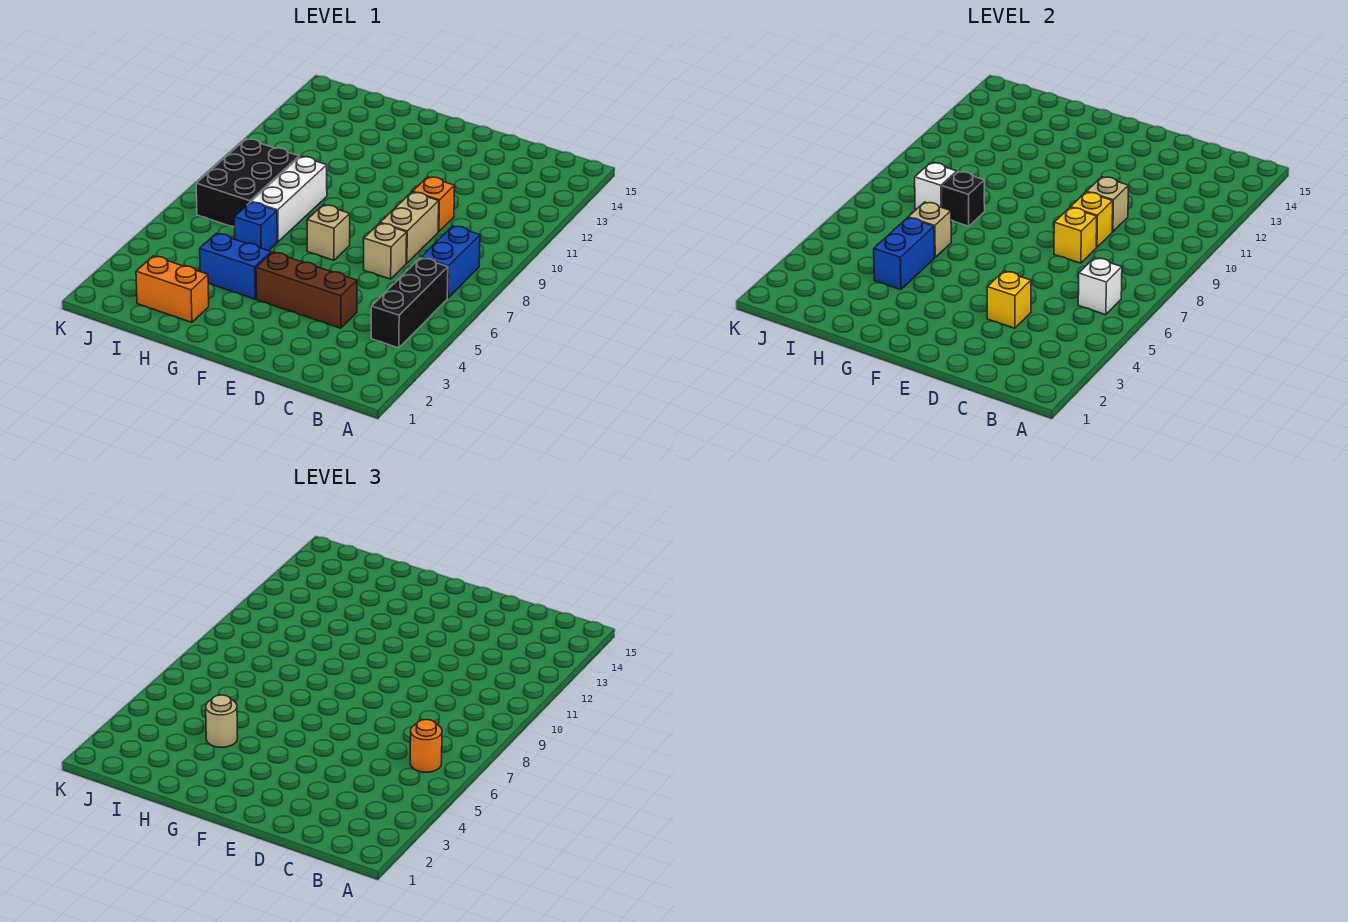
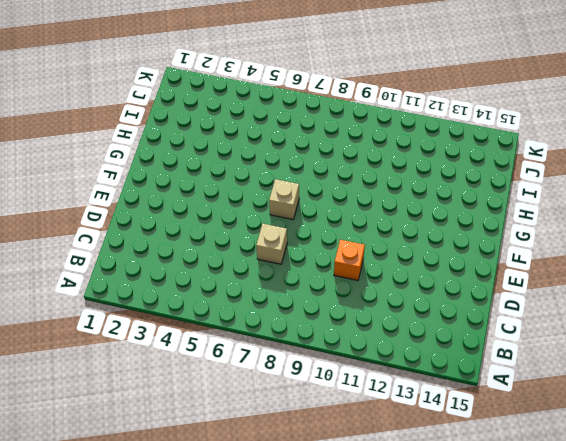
none -> black 1x3 brick [371,258,448,348]
none -> blue 1x2 brick [421,226,480,298]
none -> brown 1x3 brick [256,252,357,328]

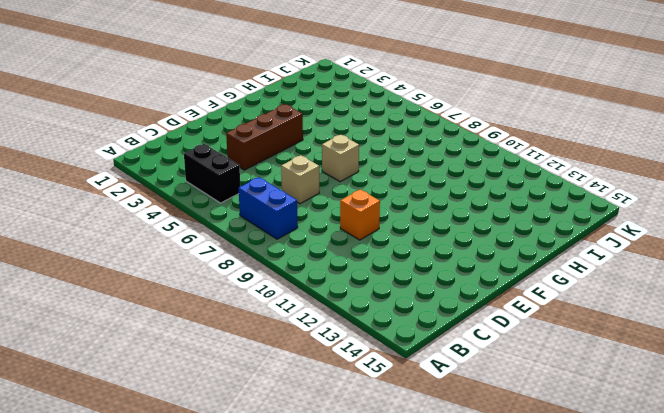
black 1x2 brick [184,144,240,203] -> black 1x3 brick [371,258,448,348]
none -> tan 1x2 brick [380,192,439,263]
none -> blue 1x2 brick [200,233,271,299]
none -> orange 1x2 brick [136,256,209,322]

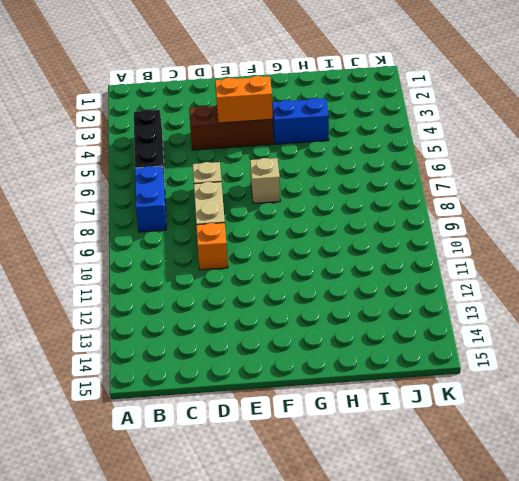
orange 1x2 brick [215,76,273,123] -> orange 1x2 brick moved to [136,256,209,322]
none -> blue 1x1 brick [234,202,277,251]
none -> white 1x3 brick [251,156,327,242]
none -> black 2x3 brick [196,139,299,227]

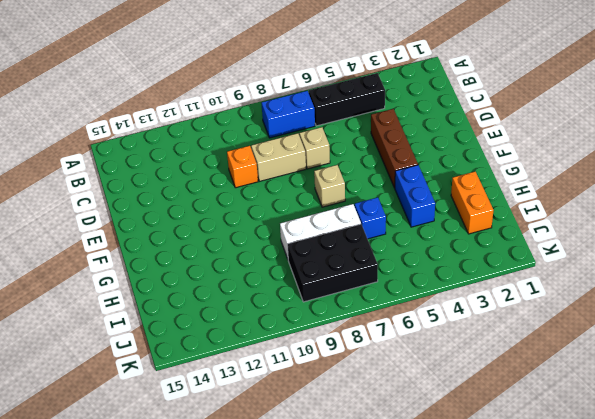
none -> white 1x1 brick [1078,258,1122,315]
none -> yellow 1x1 brick [987,271,1031,328]
none -> yellow 1x1 brick [1054,207,1097,263]

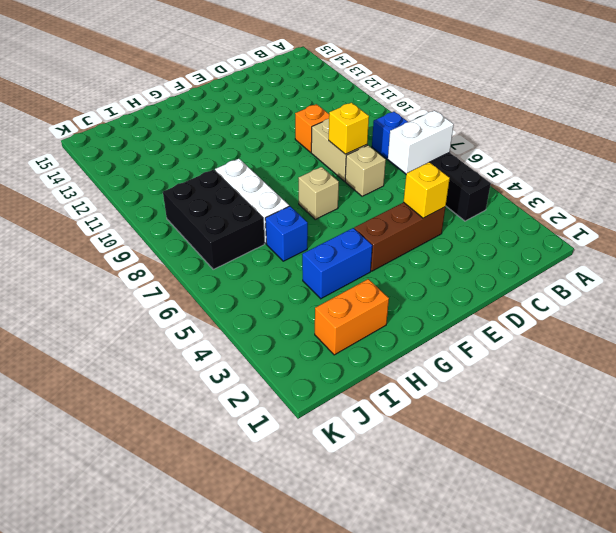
white 1x2 brick [388,110,454,174] -> white 1x1 brick [1078,258,1122,315]
none -> yellow 1x1 brick [1071,192,1113,247]
none -> tan 1x1 brick [1087,177,1129,232]
none -> blue 1x2 brick [874,218,934,290]

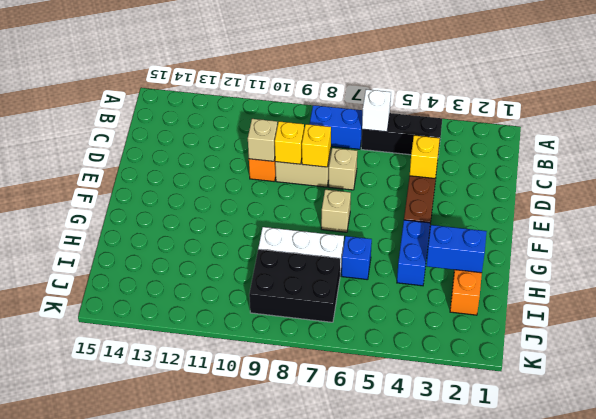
blue 1x2 brick [427,225,487,273] -> blue 1x2 brick moved to [874,218,934,290]
none -> tan 1x1 brick [908,202,951,258]
none -> black 1x1 brick [942,172,985,226]
none -> white 1x1 brick [915,163,957,209]

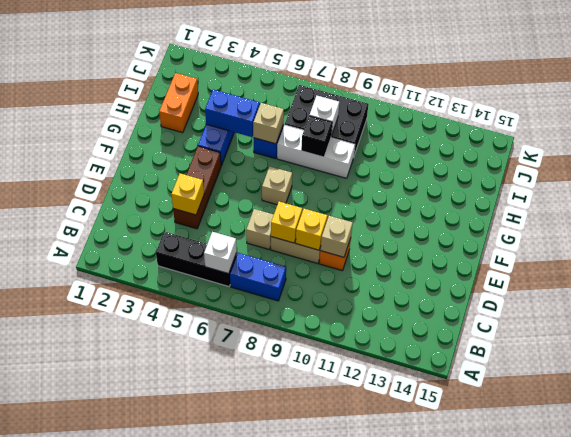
none -> orange 1x1 round brick [410,719,442,772]
none -> tan 1x1 round brick [206,695,238,747]

